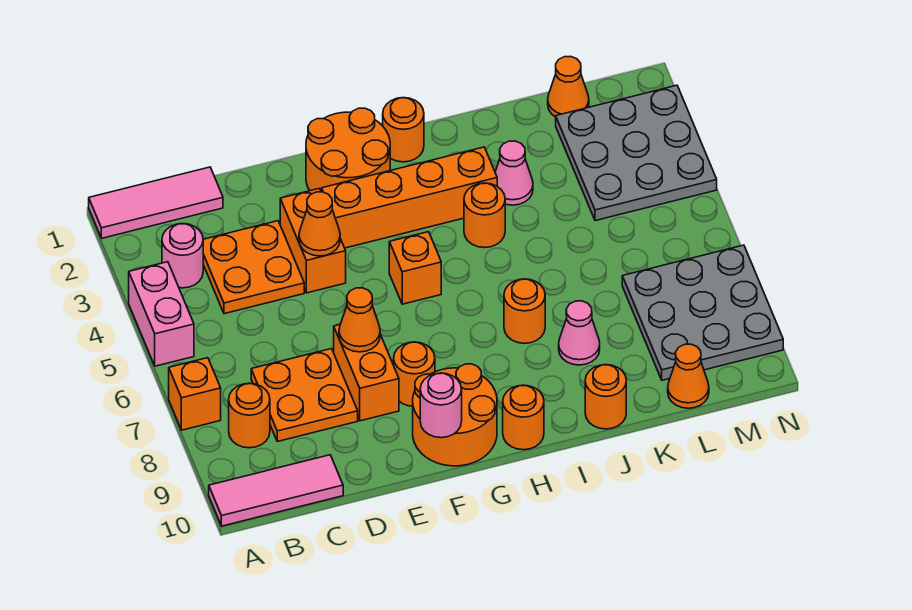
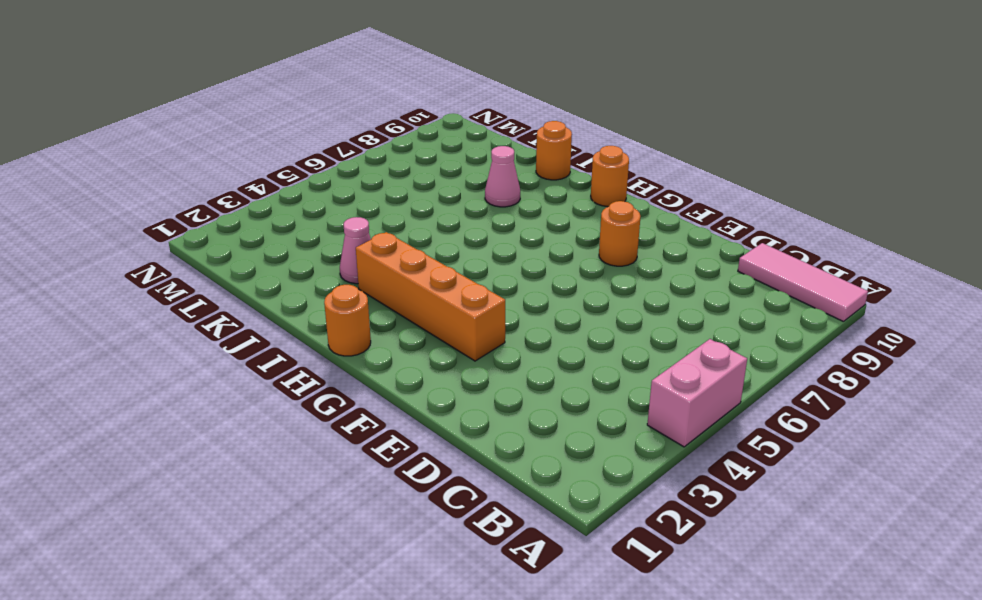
none -> pink 1x3 tile [89,167,223,238]
none -> orange 1x1 brick [169,358,221,430]
none -> pink 1x1 round brick [162,224,203,288]

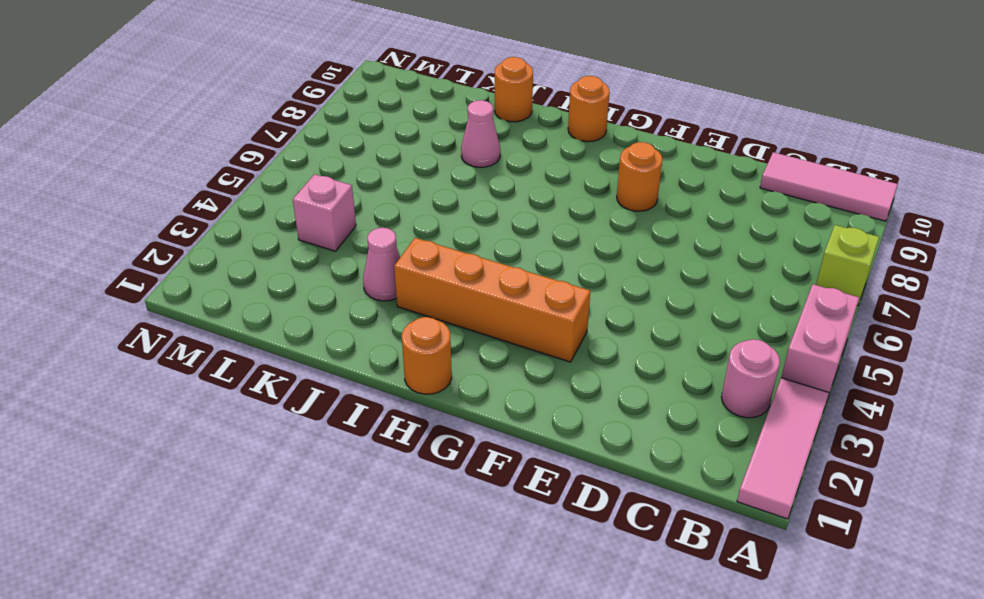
pink 1x3 tile [737,378,829,519] -> pink 1x3 tile turned to [89,167,223,238]
lime 1x1 brick [816,225,879,306] -> orange 1x1 brick [169,358,221,430]
pink 1x1 brick [293,174,356,251] -> grey 3x3 plate [556,85,717,221]
none -> orange 1x1 round brick [229,383,270,448]
none -> orange 2x2 plate [203,221,304,314]
none -> orange 2x2 plate [251,349,358,442]

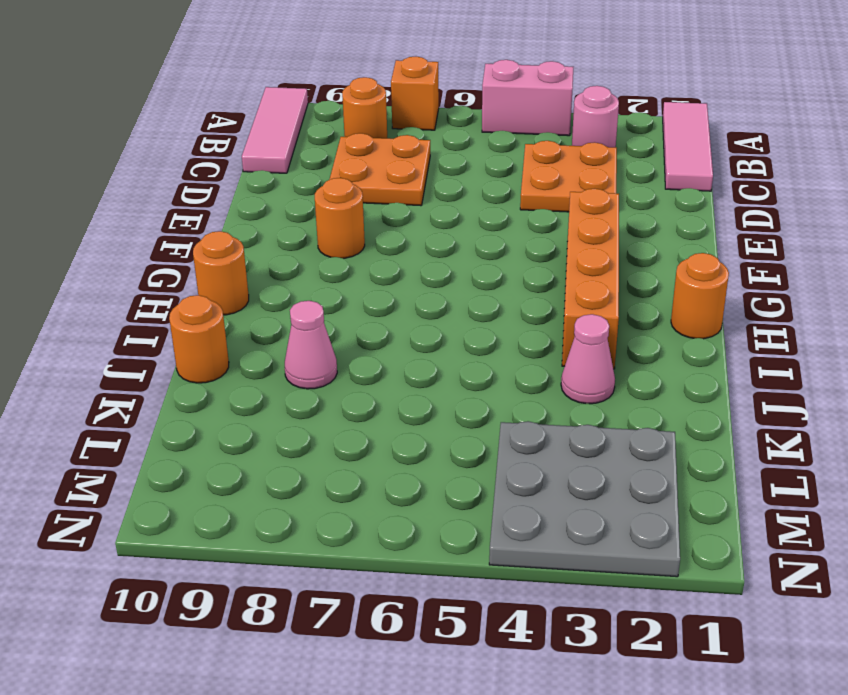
none -> orange 1x2 brick [280,189,346,293]
none -> orange 1x2 brick [334,325,399,421]
none -> orange 2x2 round brick [306,108,390,192]

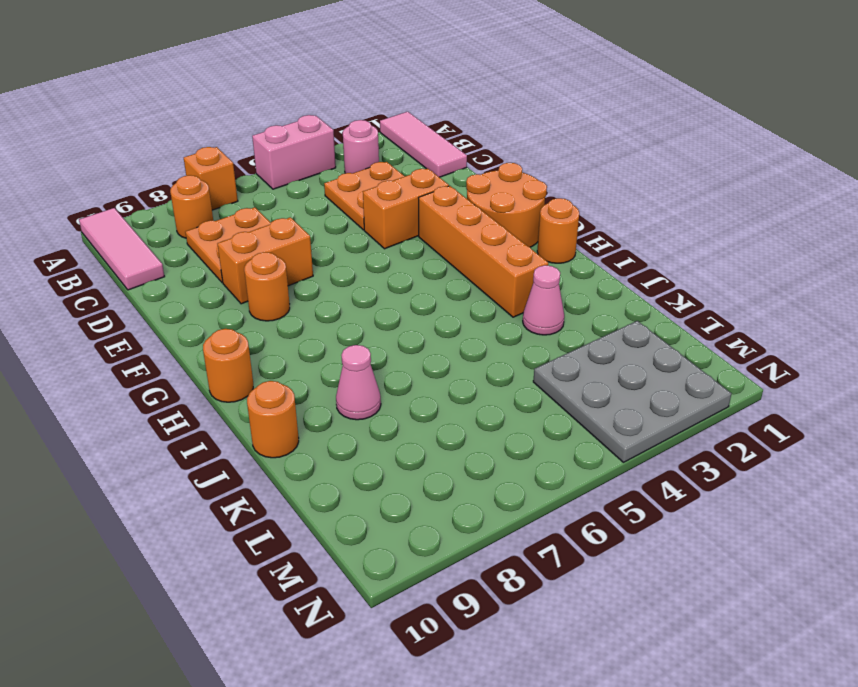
none -> orange 2x2 round brick [413,364,497,466]
none -> orange 1x1 brick [389,232,441,304]
none -> orange 1x1 round brick [464,183,505,248]

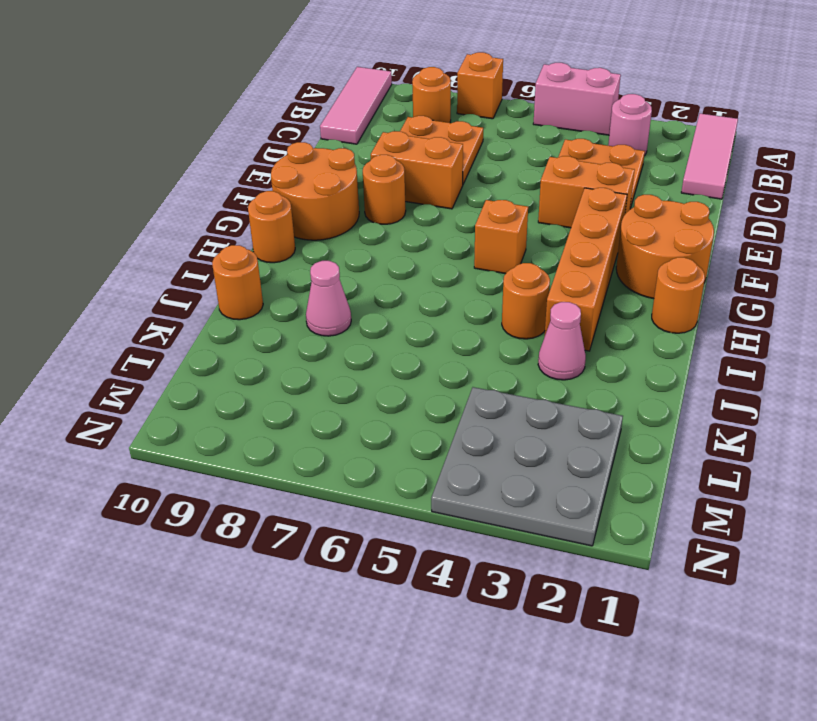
none -> orange 1x1 round brick [504,279,545,343]
none -> orange 1x1 cone [548,56,589,117]
none -> grey 3x3 plate [622,245,783,380]

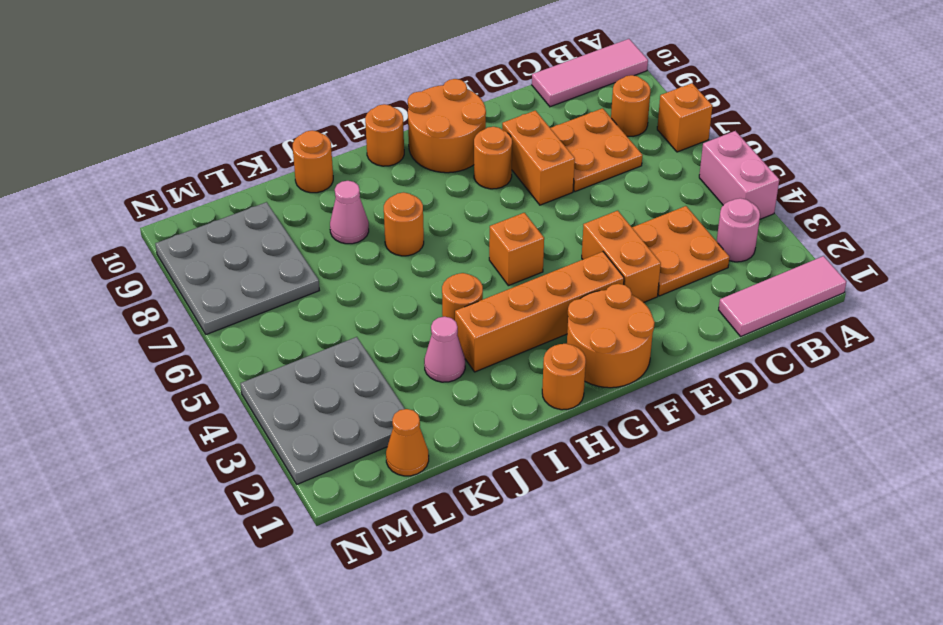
none -> orange 1x1 cone [668,344,709,408]
none -> orange 1x1 cone [299,192,340,256]
none -> orange 1x1 cone [339,288,380,352]

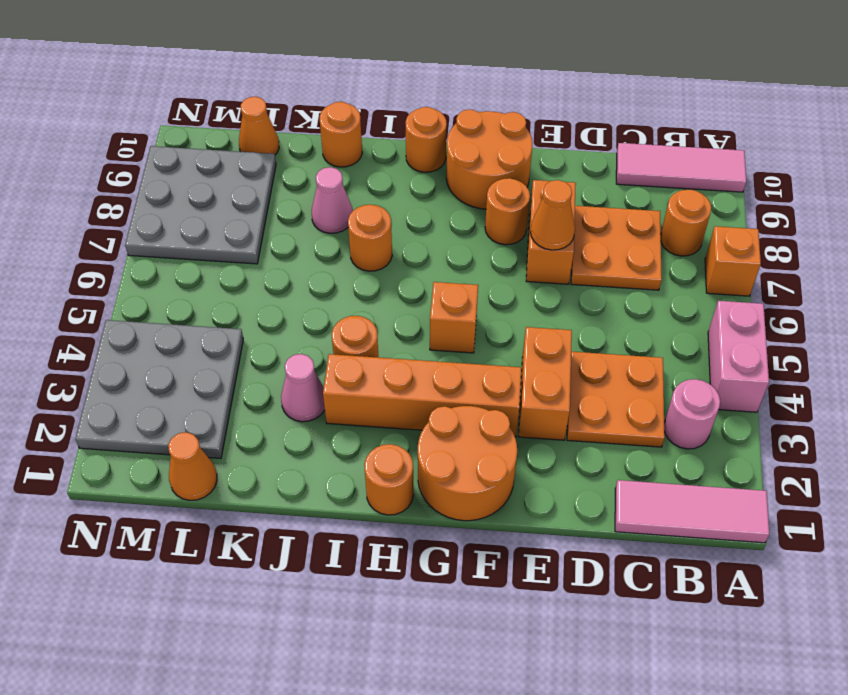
none -> orange 1x1 cone [299,192,340,256]
none -> pink 1x1 round brick [420,373,462,438]

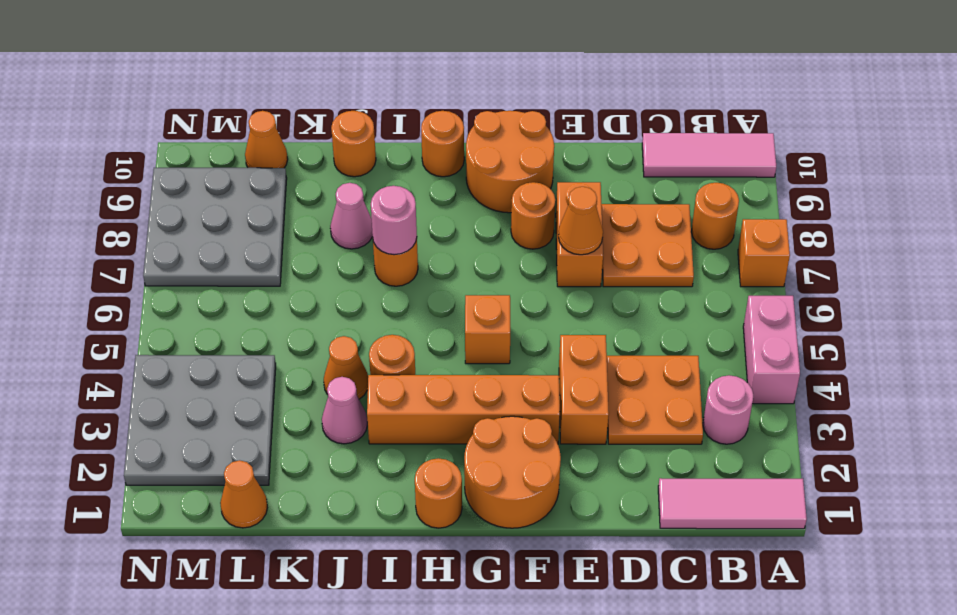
pink 1x1 round brick [371,186,417,255] -> pink 1x1 round brick moved to [420,373,462,438]
orange 1x1 cone [324,336,368,399] -> orange 1x1 cone moved to [299,192,340,256]

